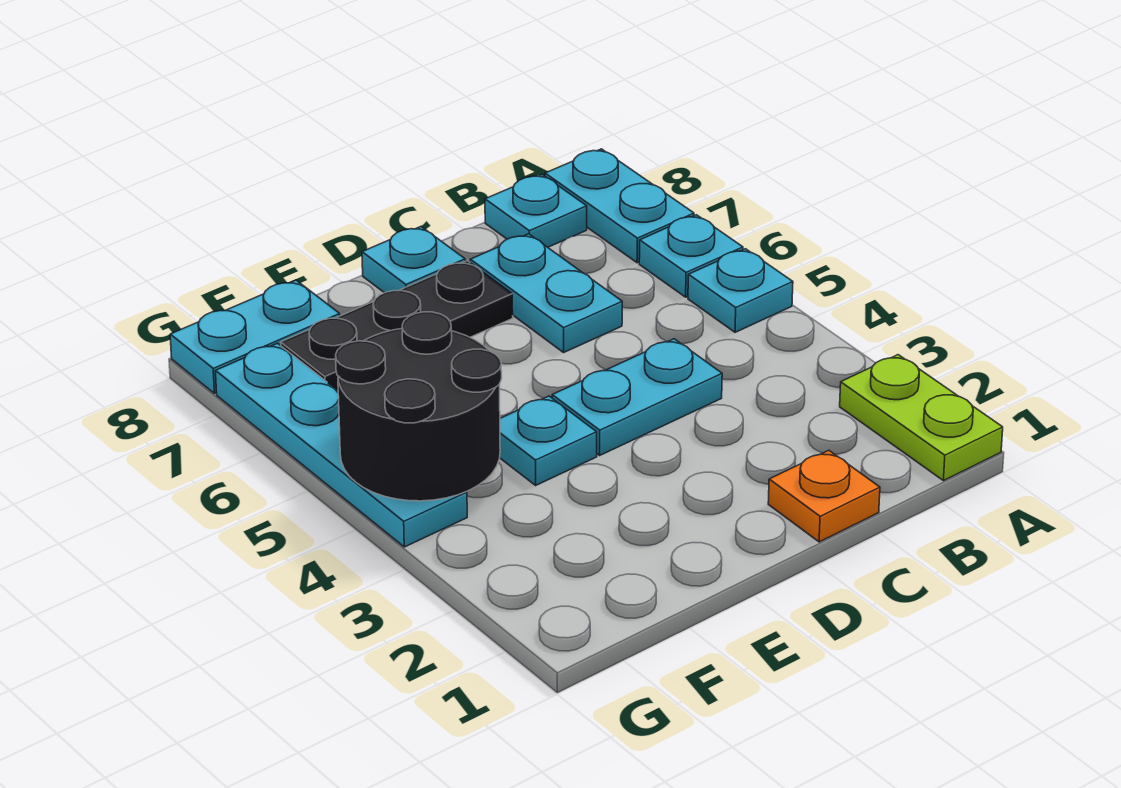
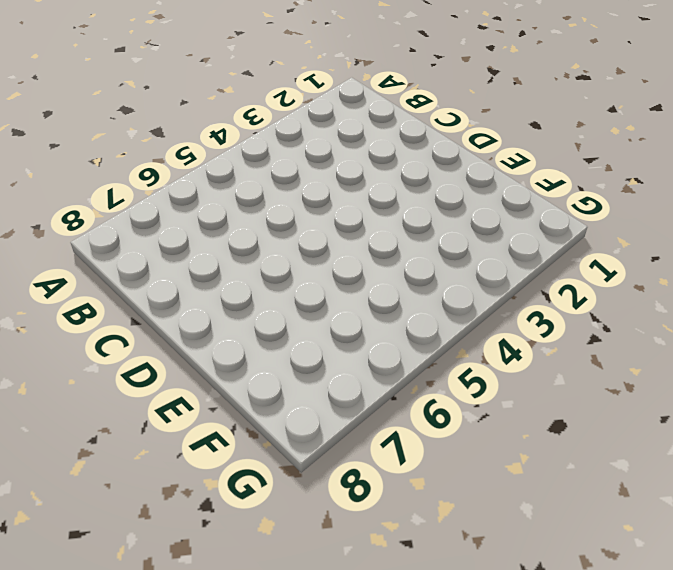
none -> lime 1x2 plate [840,355,1003,481]
none -> cyan 1x1 plate [688,249,793,332]
none -> cyan 1x1 plate [639,215,743,297]

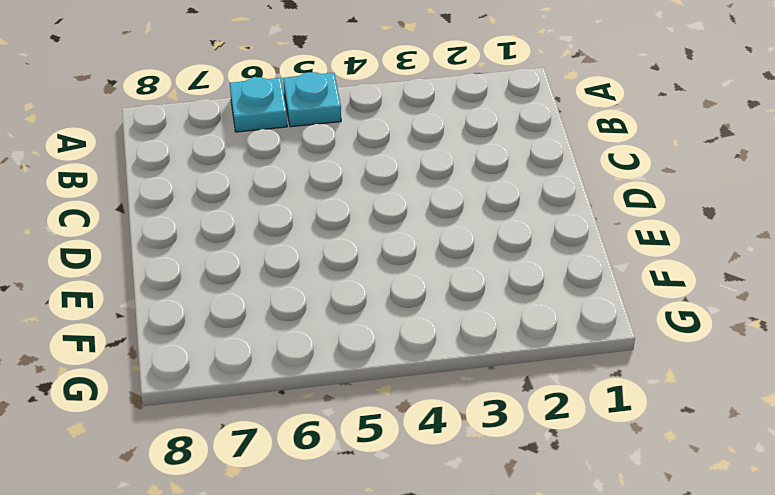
none -> lime 1x2 plate [840,355,1003,481]
none -> cyan 1x2 plate [545,149,694,263]
none -> cyan 1x1 plate [485,175,587,247]

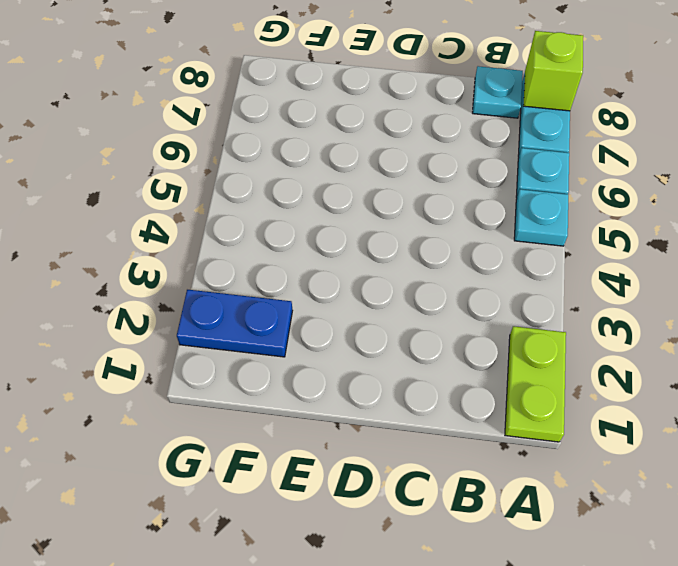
lime 1x1 brick [523,31,583,111] -> none
blue 1x2 plate [177,290,293,357] -> none
none -> orange 1x1 plate [768,450,880,542]
none -> cyan 1x2 plate [552,339,722,455]
none -> cyan 1x2 plate [470,234,622,352]

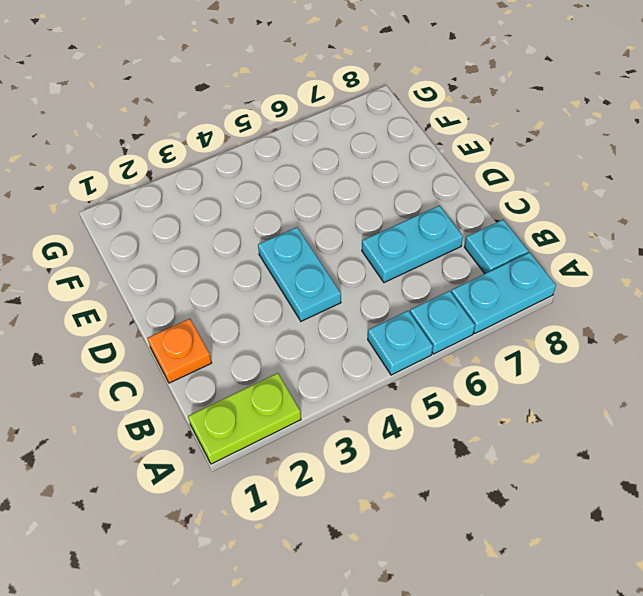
none -> black 1x3 plate [281,261,513,390]
none -> cyan 1x1 plate [362,227,465,293]
none -> cyan 1x1 plate [500,396,597,485]

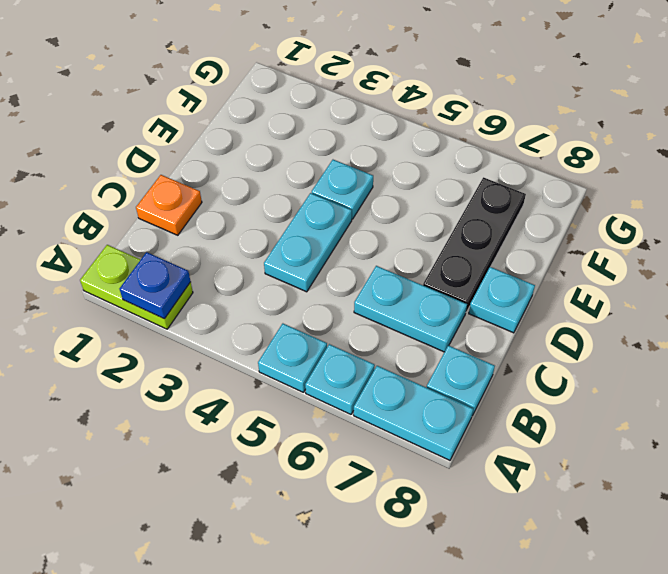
blue 1x1 plate [119,252,191,318] -> none
none -> cyan 1x2 plate [170,280,340,393]
none -> cyan 1x4 plate [216,343,467,547]
none -> black 2x2 round brick [336,312,502,501]

